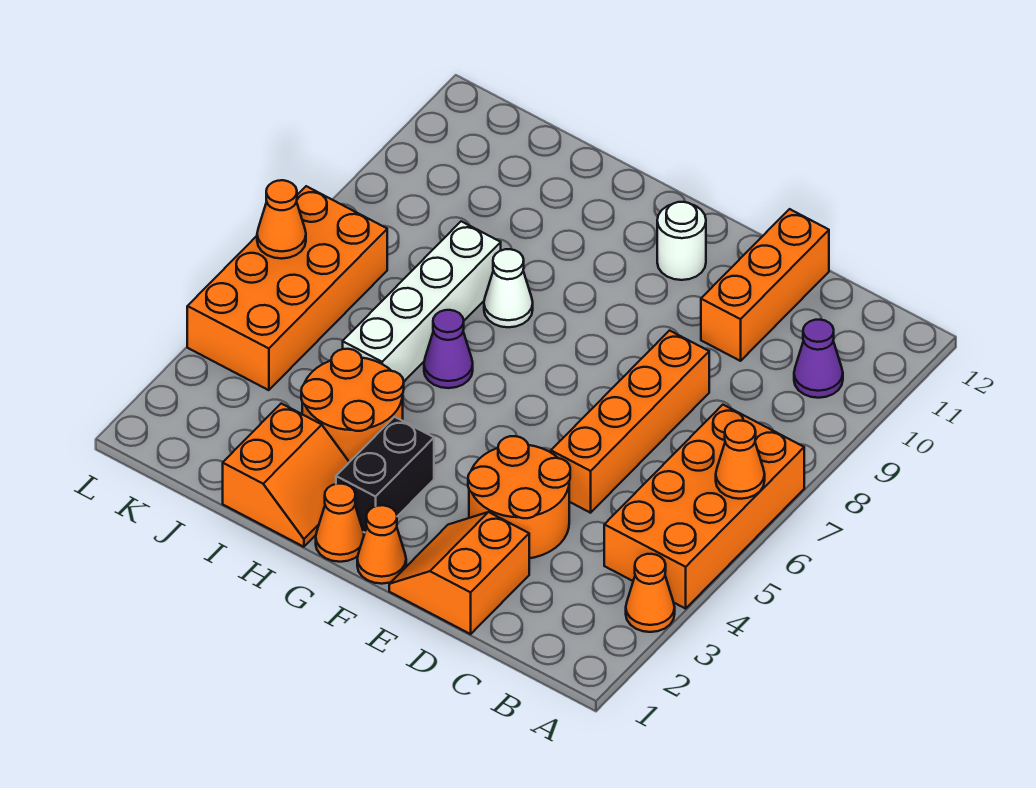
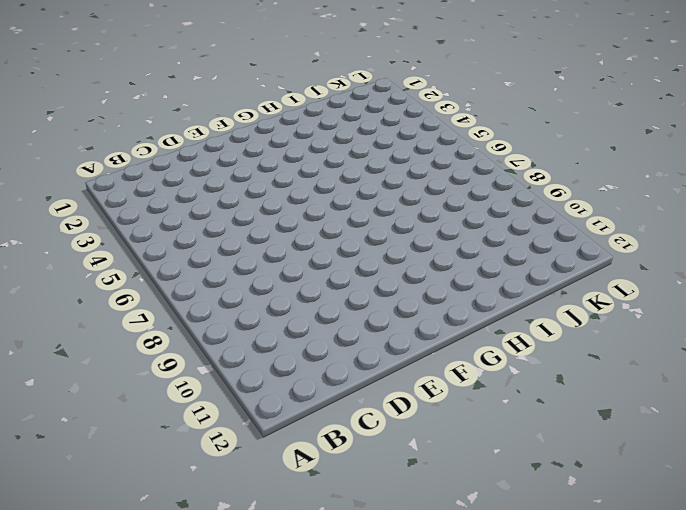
none -> orange 1x1 cone [626,554,675,632]
none -> orange 2x4 brick [604,405,804,609]
none -> purple 1x1 cone [794,320,843,398]

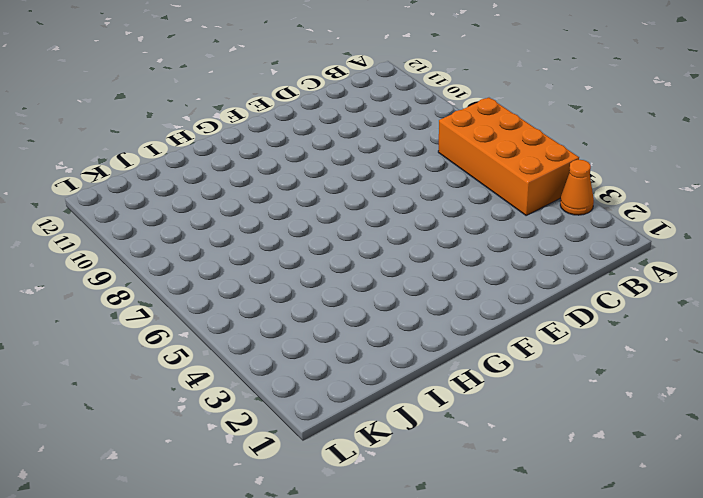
none -> purple 1x1 cone [794,320,843,398]
none -> orange 2x2 slope [389,512,529,634]
none -> orange 2x2 round brick [468,436,570,558]

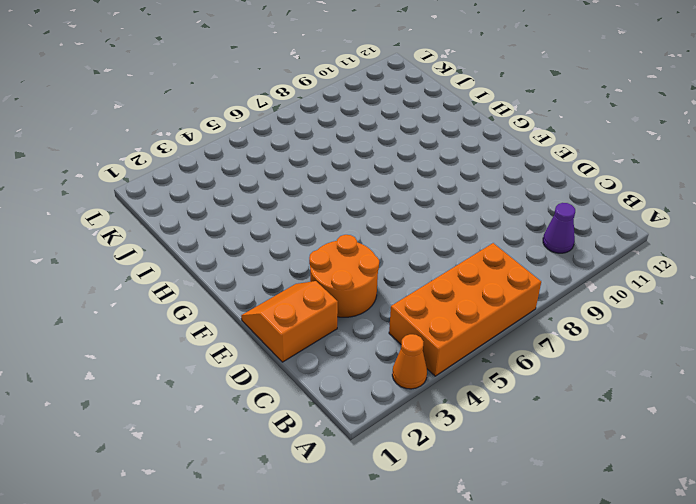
none -> orange 1x4 brick [551,331,709,513]
none -> orange 1x3 brick [701,209,829,361]
none -> orange 1x1 cone [357,505,406,584]

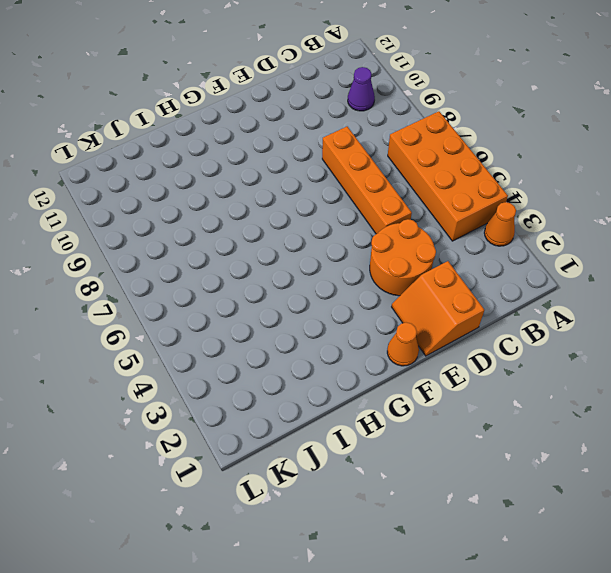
none -> orange 1x3 brick [701,209,829,361]
none -> white 1x1 round brick [657,202,706,280]
none -> orange 1x1 cone [316,484,364,562]

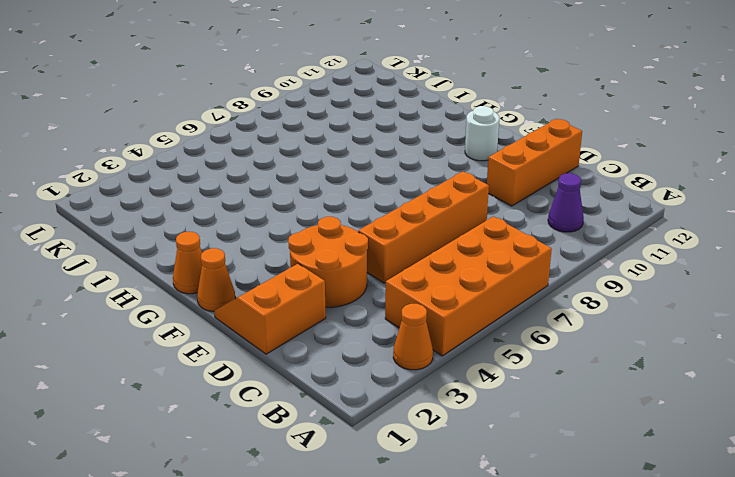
none -> black 1x2 brick [336,417,434,533]
none -> orange 2x2 slope [223,404,349,547]
none -> orange 2x2 round brick [301,349,404,462]

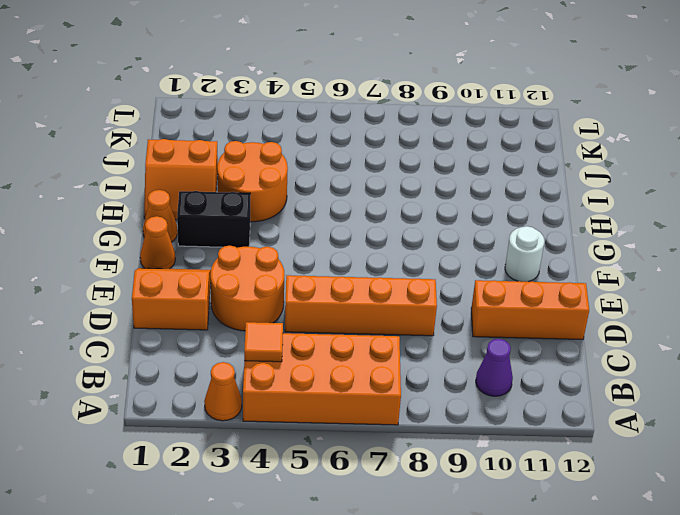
orange 1x1 tile [244,322,283,362] -> none
none -> purple 1x1 cone [424,310,473,388]
none -> white 1x1 cone [484,249,533,327]
none -> white 1x4 brick [343,221,501,381]

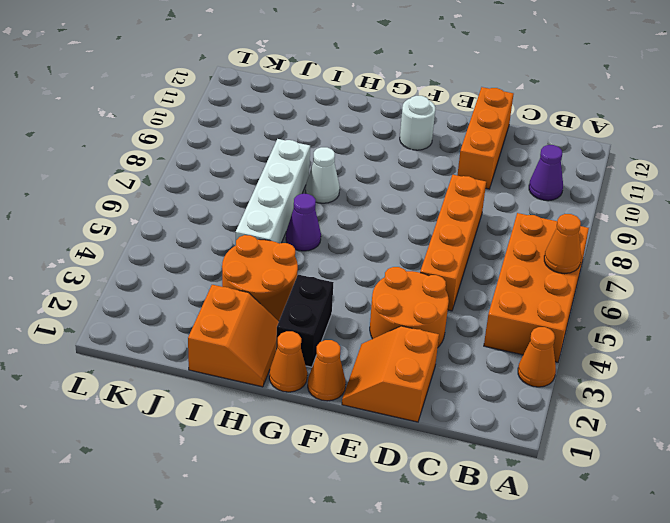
none -> orange 2x4 brick [187,186,387,390]
none -> orange 1x1 cone [257,180,306,259]

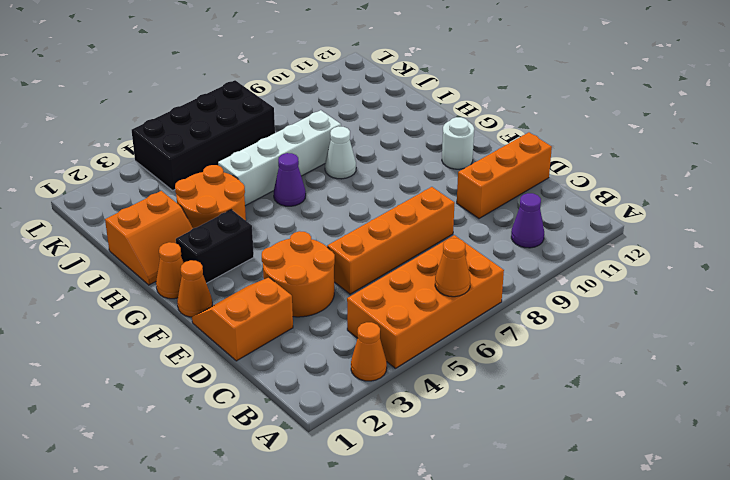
black 2x4 brick [132,80,275,190] -> orange 2x4 brick [187,186,387,390]
none -> orange 1x1 cone [257,180,306,259]

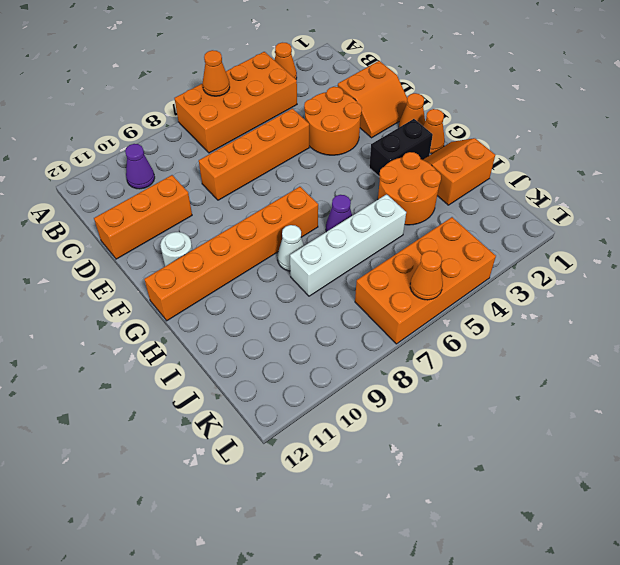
orange 1x6 brick [144,187,318,321] -> none

